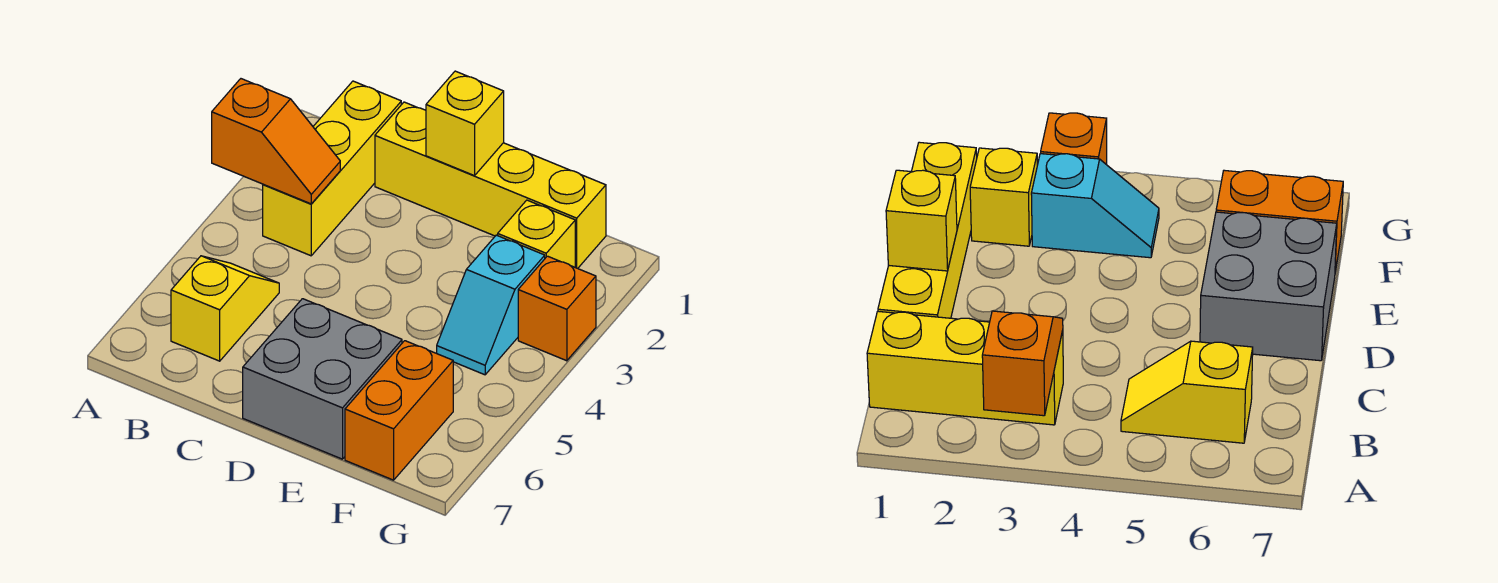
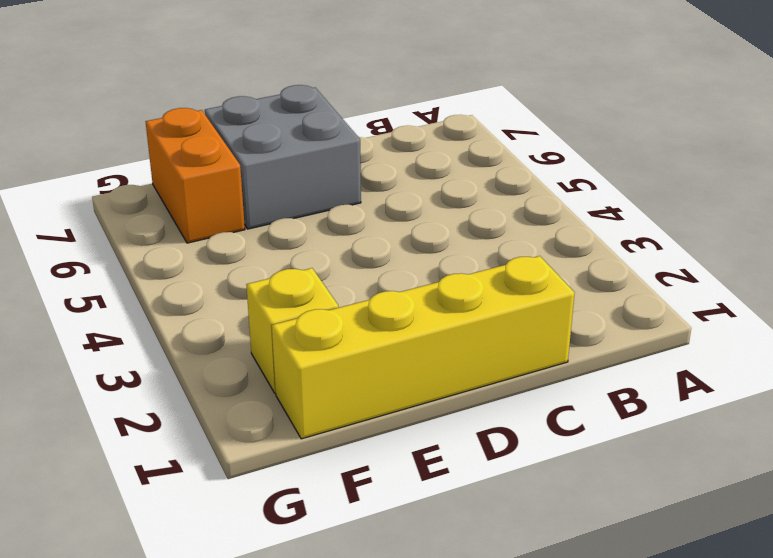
none -> yellow 1x3 brick [263,81,401,256]
none -> yellow 1x2 slope [171,256,279,361]

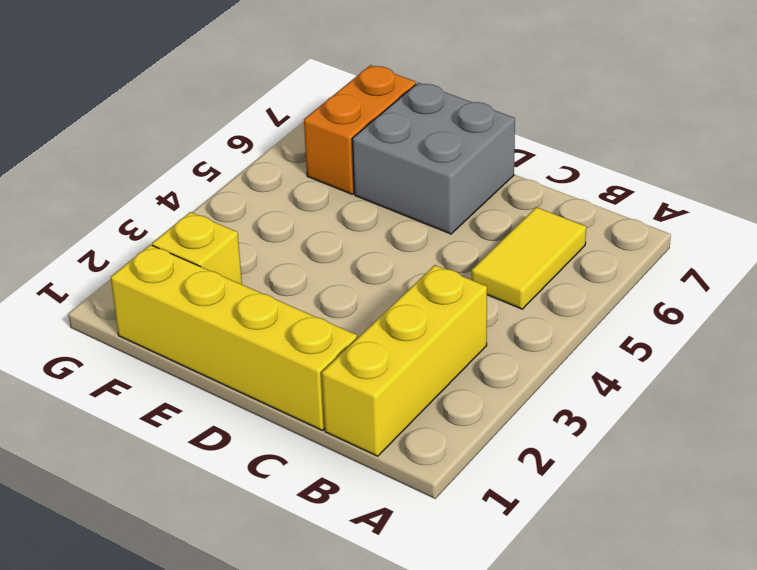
yellow 1x2 tile [472,207,586,309] -> yellow 1x2 slope [171,256,279,361]
none -> cyan 1x2 slope [437,235,545,375]
none -> orange 1x1 brick [518,256,596,361]

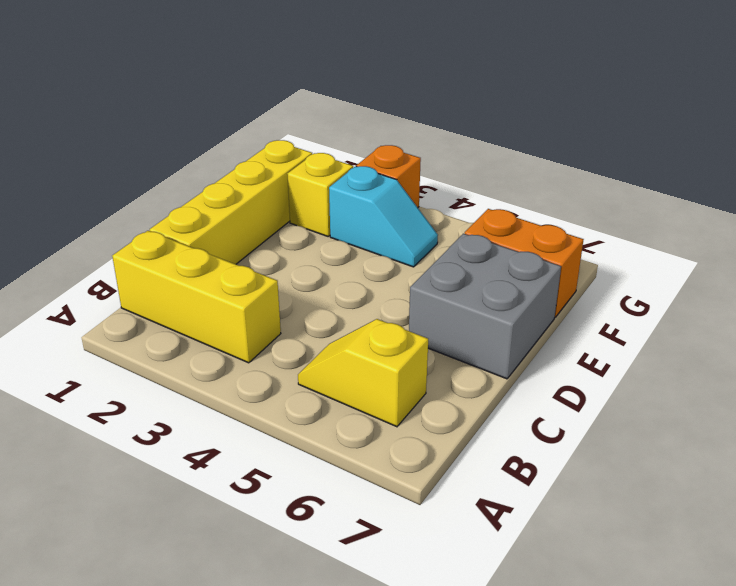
none -> orange 1x2 slope [212,79,340,204]
none -> yellow 1x1 brick [426,71,504,176]

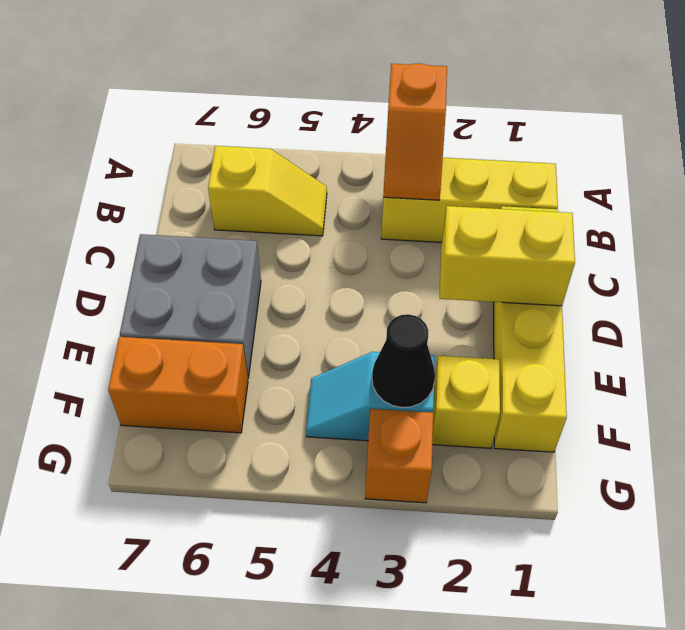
yellow 1x2 brick [440,206,575,306] -> yellow 1x1 brick [426,71,504,176]
black 1x1 cone [372,314,435,407] -> none

